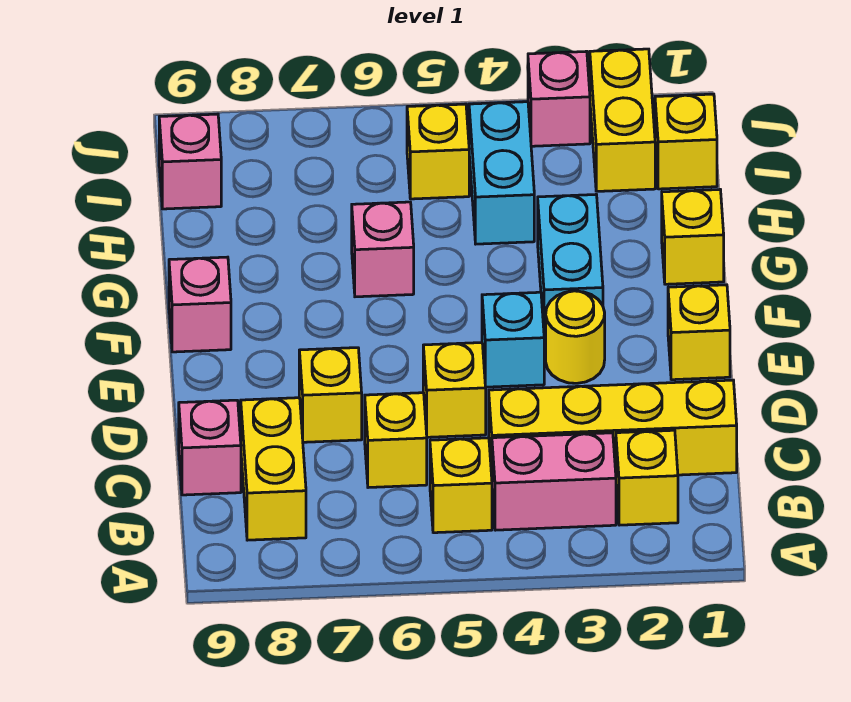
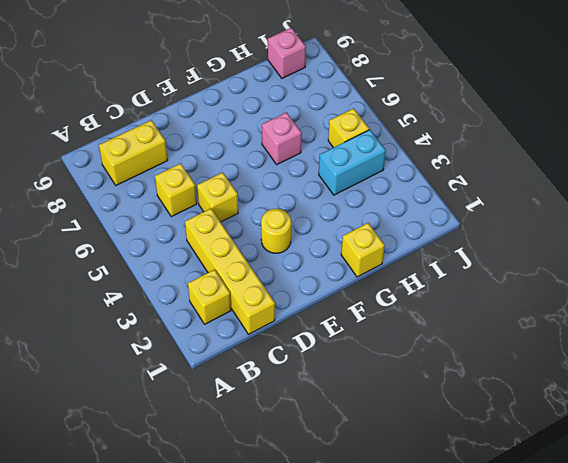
none -> pink 1x2 brick [492,433,616,530]
none -> yellow 1x1 brick [430,438,492,533]
none -> pink 1x1 brick [179,400,241,495]

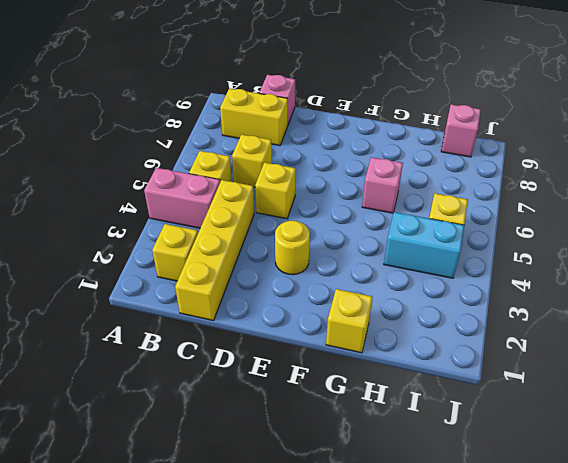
pink 1x2 brick [144,168,220,228] -> pink 1x2 brick turned to [492,433,616,530]
none -> yellow 1x1 brick [299,348,362,442]
none -> yellow 1x1 brick [668,285,730,380]
none -> cyan 1x1 brick [482,292,544,387]

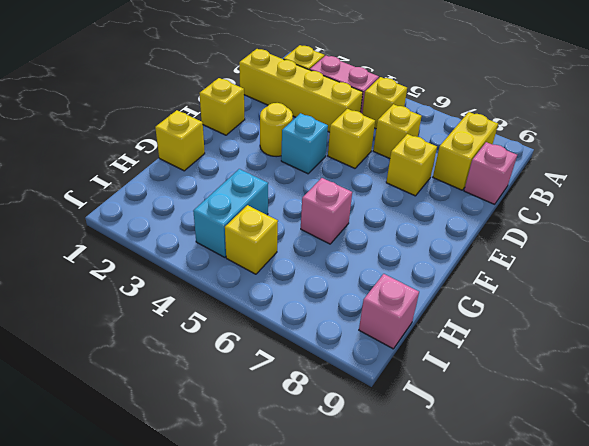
none -> cyan 1x2 brick [538,195,603,337]
none -> pink 1x1 brick [169,257,231,352]
none -> yellow 1x1 brick [655,94,717,189]

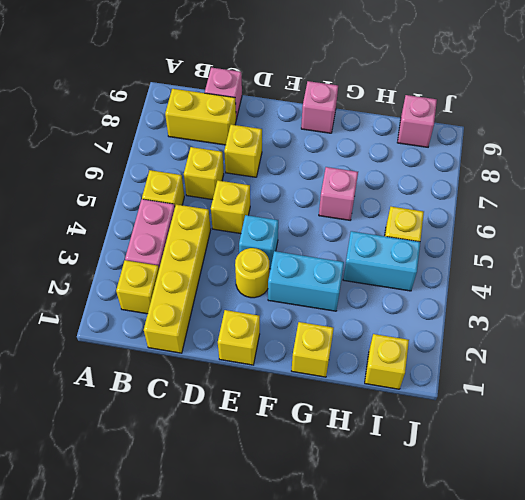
none -> yellow 1x2 brick [590,49,655,191]
none -> pink 1x1 brick [528,51,590,146]

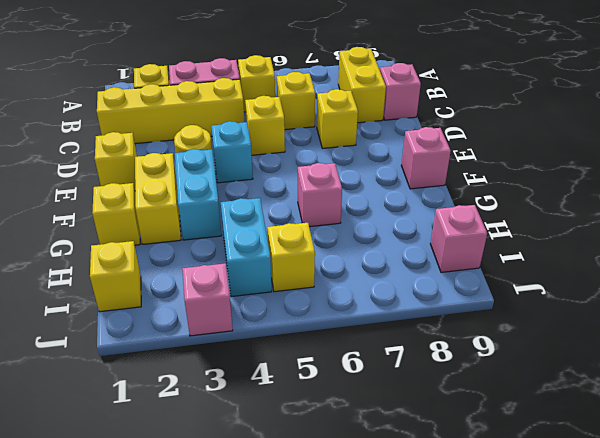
yellow 1x2 brick [135,153,181,244] -> yellow 1x2 brick moved to [590,49,655,191]

